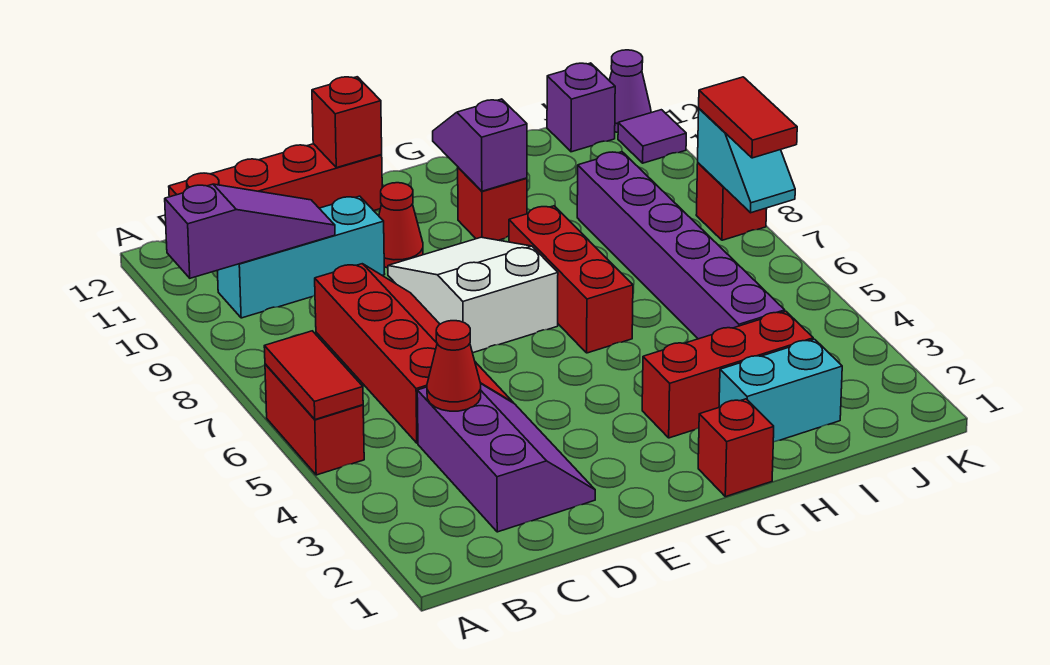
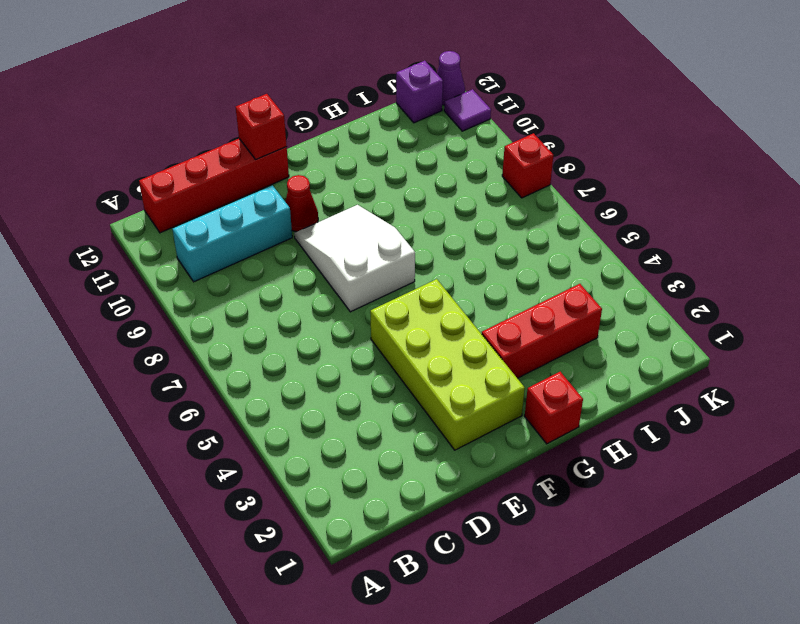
lime 2x4 brick [370,279,525,450] -> none
none -> red 1x2 brick [265,364,364,475]
none -> purple 2x3 slope [417,384,595,532]
none -> red 2x4 slope [315,264,513,443]

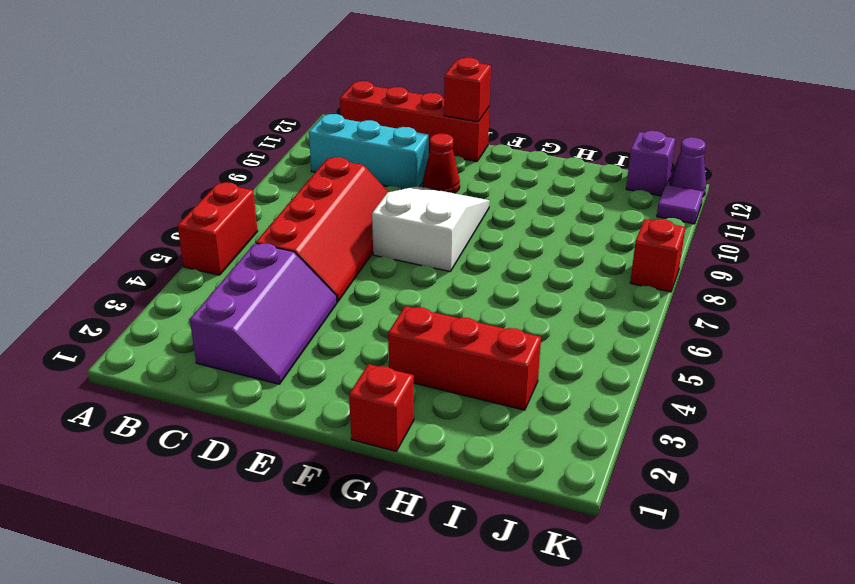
none -> red 1x3 brick [509,206,633,353]
none -> red 1x1 brick [458,167,527,240]
none -> cyan 1x2 brick [719,339,842,442]

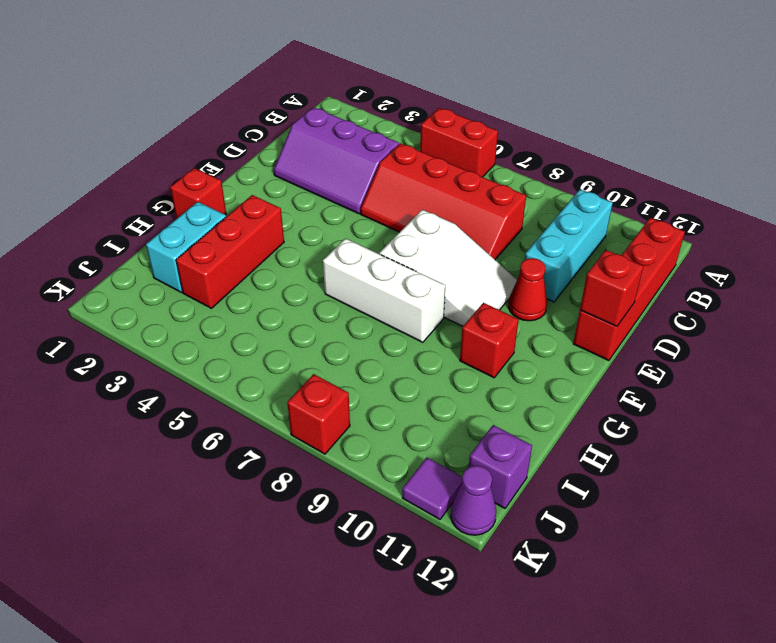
white 1x3 brick [323,239,446,342] -> red 1x3 brick [509,206,633,353]
none -> purple 1x6 brick [577,152,785,339]
none -> red 1x2 tile [264,331,363,419]
none -> purple 1x3 slope [165,184,335,278]

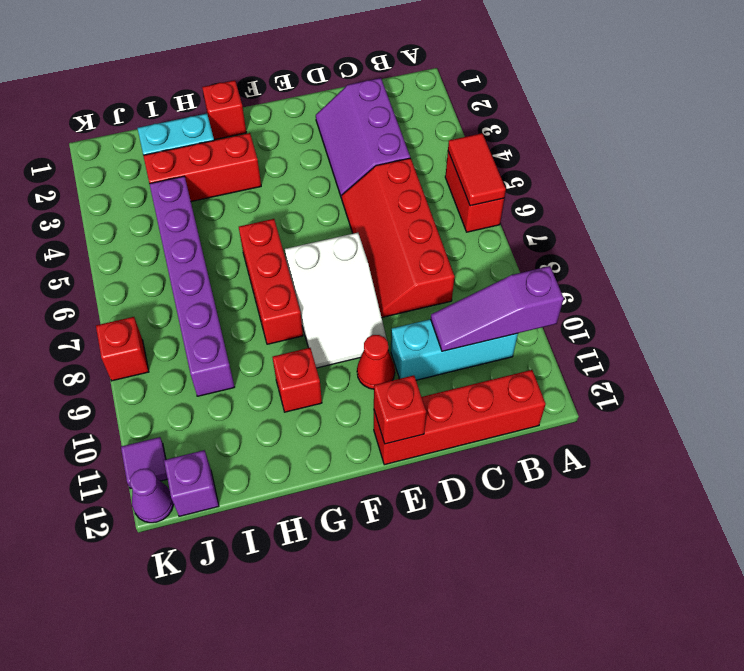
none -> red 1x1 cone [427,321,481,411]
none -> purple 1x2 slope [433,99,527,191]
none -> cyan 1x2 slope [698,109,795,213]

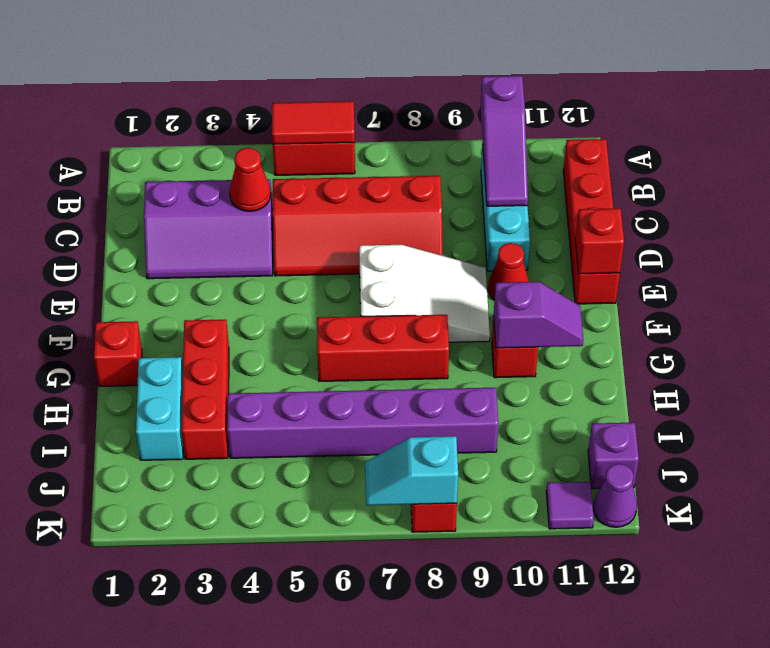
none -> red 1x2 tile [699,77,797,158]

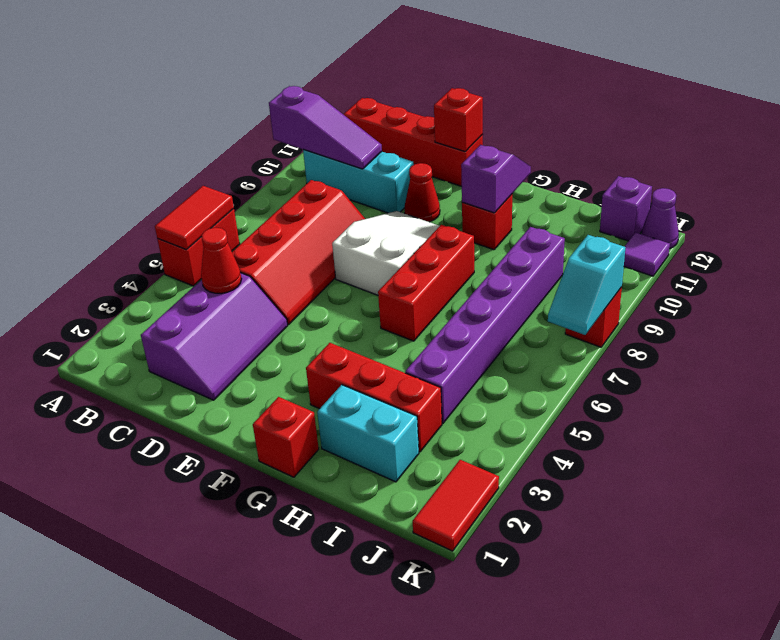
red 1x2 tile [413,460,499,551] -> red 1x2 tile moved to [699,77,797,158]

